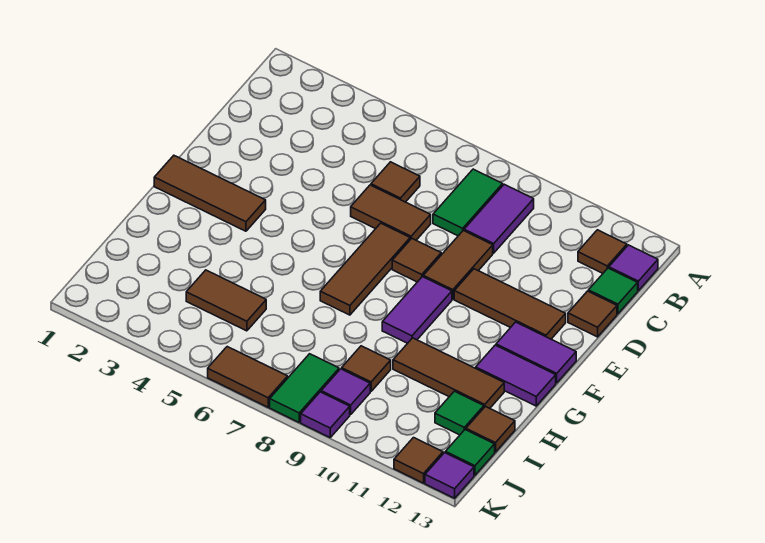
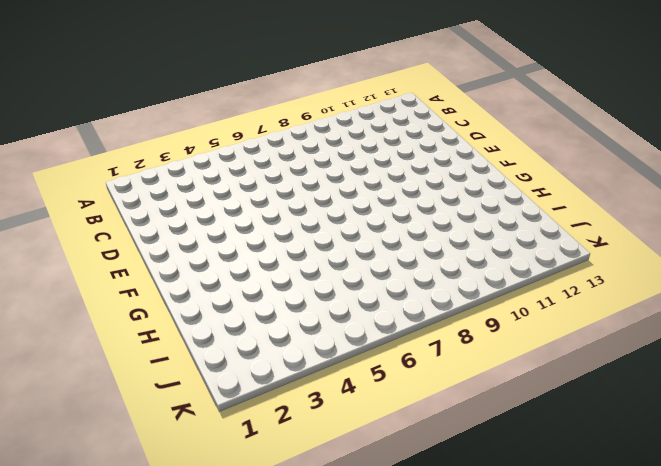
none -> green 1x2 tile [433,169,503,236]
none -> purple 1x2 tile [464,184,534,253]
none -> brown 1x1 tile [578,230,627,273]

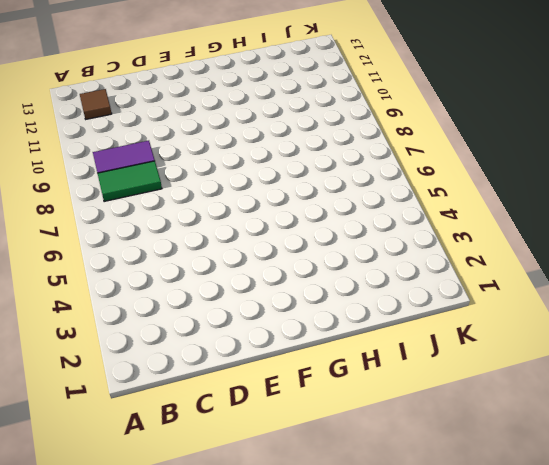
none -> purple 1x1 tile [609,245,658,291]
none -> brown 1x1 tile [371,162,420,202]
none -> green 1x1 tile [588,268,638,314]

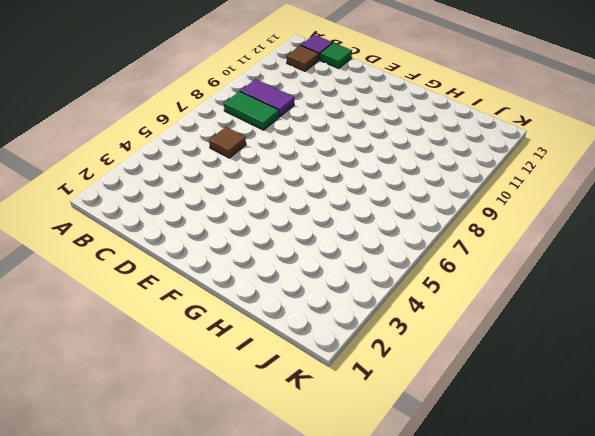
none -> brown 1x2 tile [351,185,431,240]
none -> brown 1x2 tile [423,230,493,299]
none -> brown 1x1 tile [568,291,617,337]

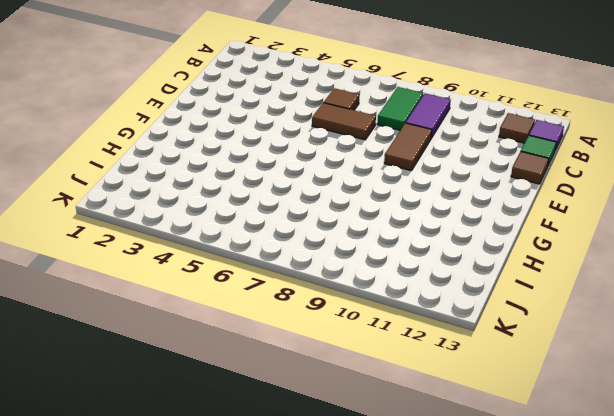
none -> brown 1x3 tile [320,223,410,315]
none -> brown 1x1 tile [392,239,441,282]
none -> brown 1x3 tile [454,269,566,339]

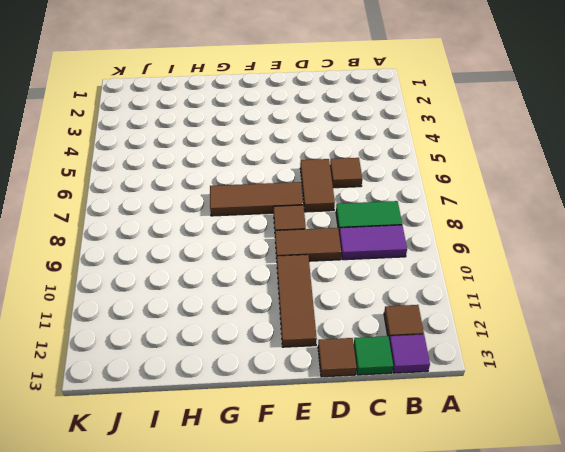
none -> brown 1x3 tile [154,156,266,231]
none -> purple 1x2 tile [382,277,452,343]
none -> purple 1x2 tile [496,322,576,383]

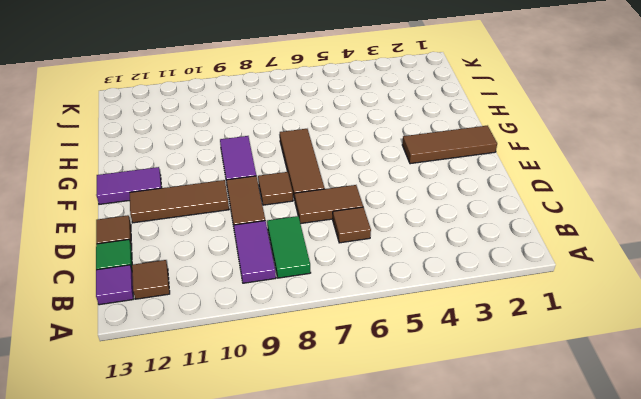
none -> purple 1x2 tile [476,345,556,406]
none -> brown 1x3 tile [393,338,504,408]
none -> brown 1x2 tile [186,270,266,331]

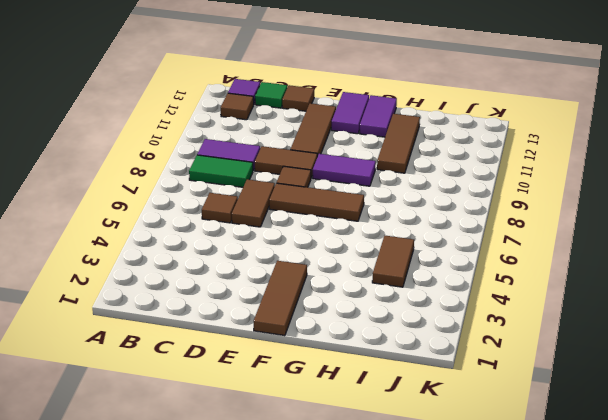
none -> brown 1x1 tile [342,346,391,391]
none -> green 1x1 tile [435,391,484,435]
none -> brown 1x1 tile [466,407,515,452]

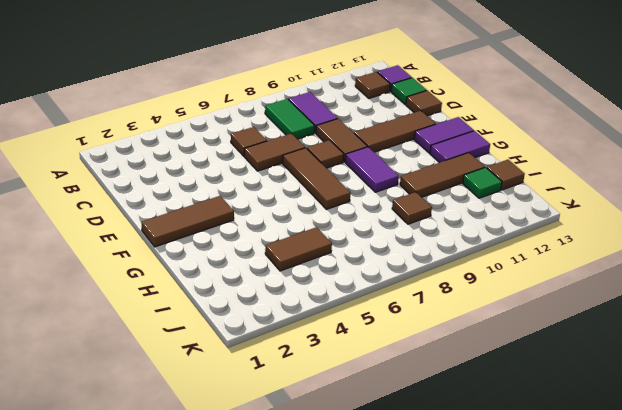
none -> green 1x2 tile [270,354,339,422]
none -> purple 1x1 tile [321,369,370,415]
none -> green 1x1 tile [445,430,495,475]

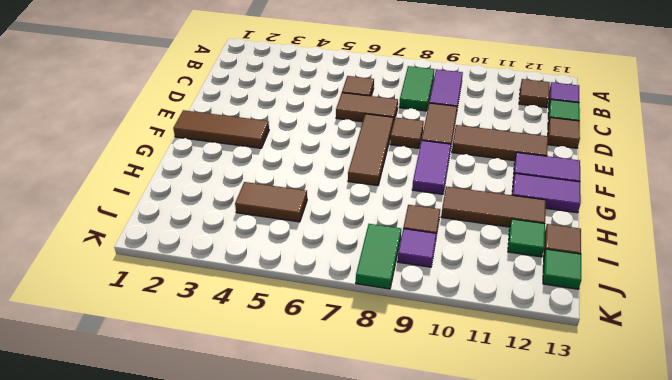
none -> brown 1x2 tile [208,347,288,407]
none -> purple 1x1 tile [301,392,350,437]
none -> brown 1x1 tile [394,438,443,483]

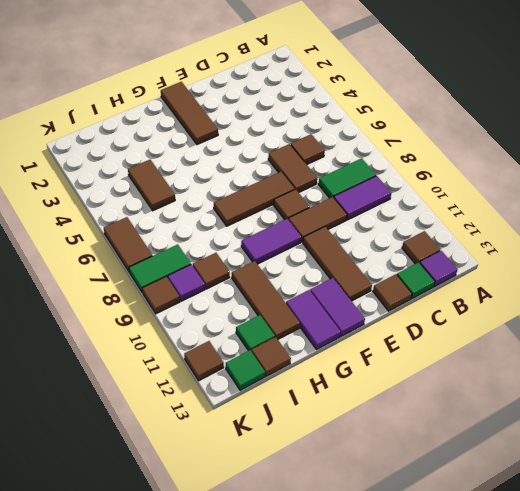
brown 1x1 tile [142,276,180,314] -> purple 1x1 tile [301,392,350,437]
none -> purple 1x1 tile [425,453,474,498]

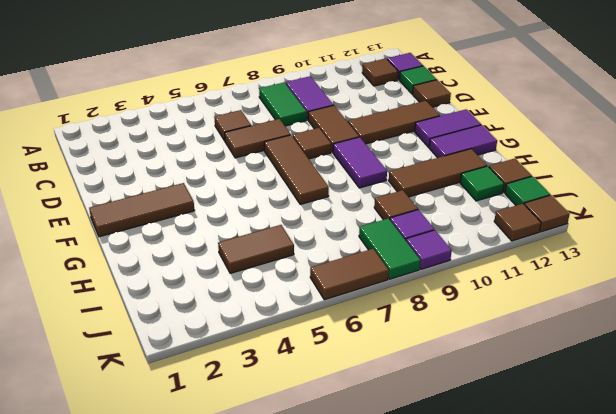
brown 1x1 tile [524,195,570,232] -> purple 1x1 tile [425,453,474,498]

